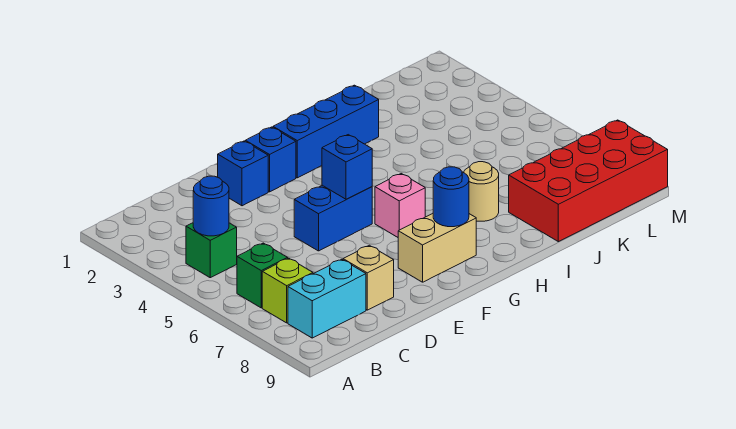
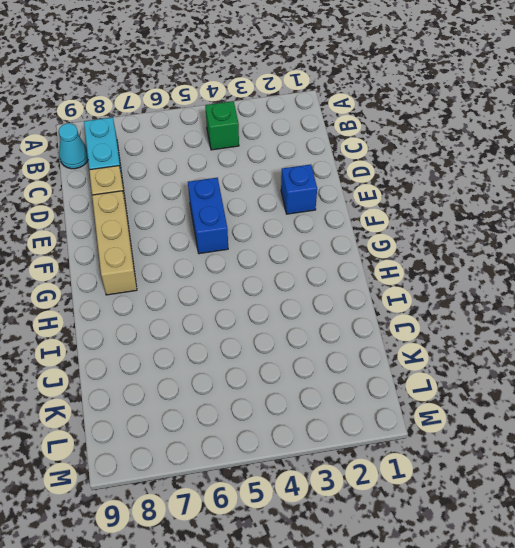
cyan 1x1 cone [59,123,88,169] -> none
tan 1x3 brick [92,191,137,295] -> tan 1x2 brick [398,213,476,282]
none -> green 1x1 brick [237,243,288,308]
none -> lime 1x1 brick [262,258,313,323]
none -> blue 1x1 brick [245,127,296,192]

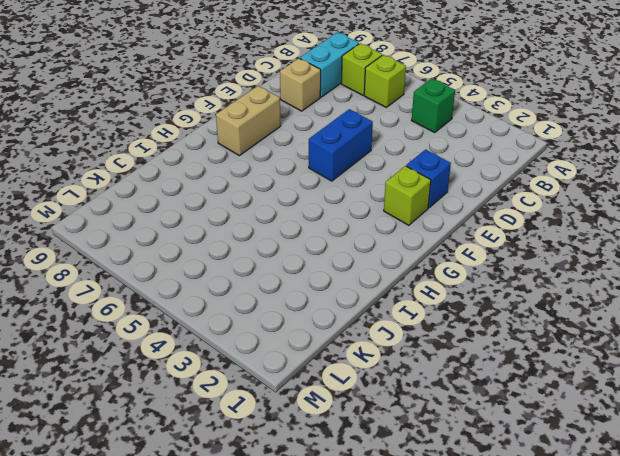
lime 1x1 brick [364,55,406,107] -> green 1x1 brick [237,243,288,308]
lime 1x1 brick [384,166,431,225] -> blue 1x1 brick [245,127,296,192]
none -> blue 1x3 brick [273,85,379,178]
none -> pink 1x1 brick [375,174,425,237]
none -> tan 1x1 round brick [464,162,499,221]

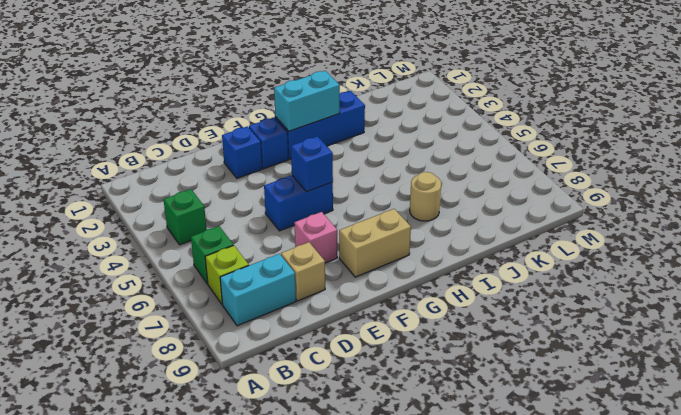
pink 1x1 brick [294,212,337,263] -> pink 1x1 brick moved to [375,174,425,237]
cyan 1x2 brick [274,71,340,131] -> none
none -> red 2x4 brick [509,120,668,242]
none -> blue 1x1 round brick [193,176,229,236]
none -> blue 1x1 round brick [433,167,469,227]

